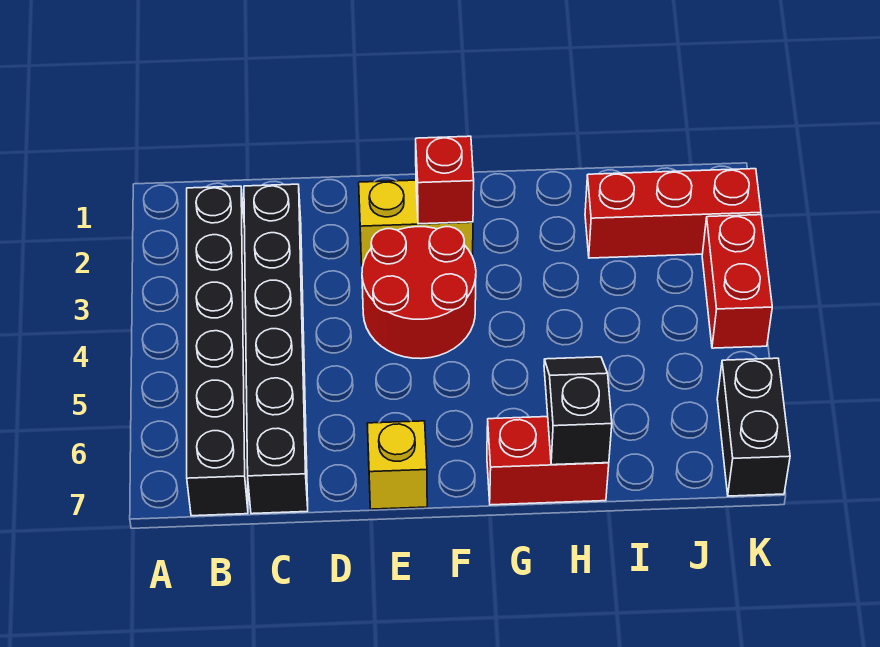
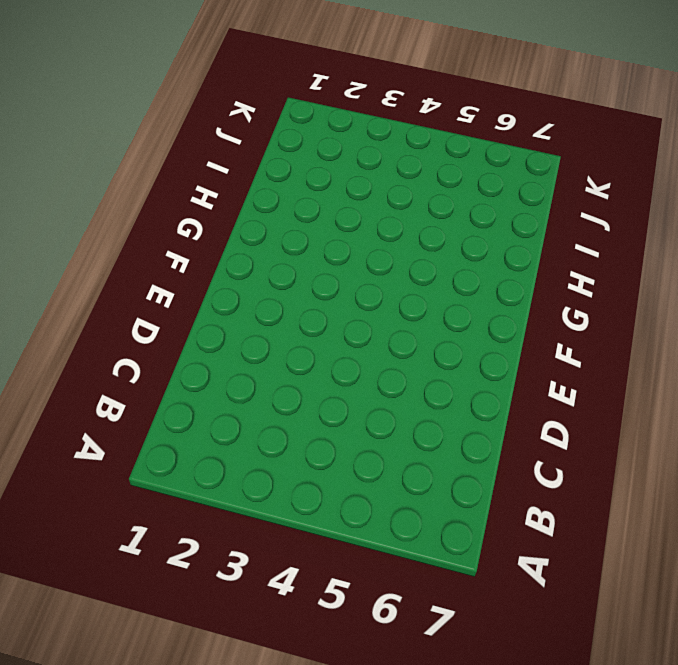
none -> black 1x6 brick [187,186,248,516]
none -> black 1x6 brick [244,184,308,514]

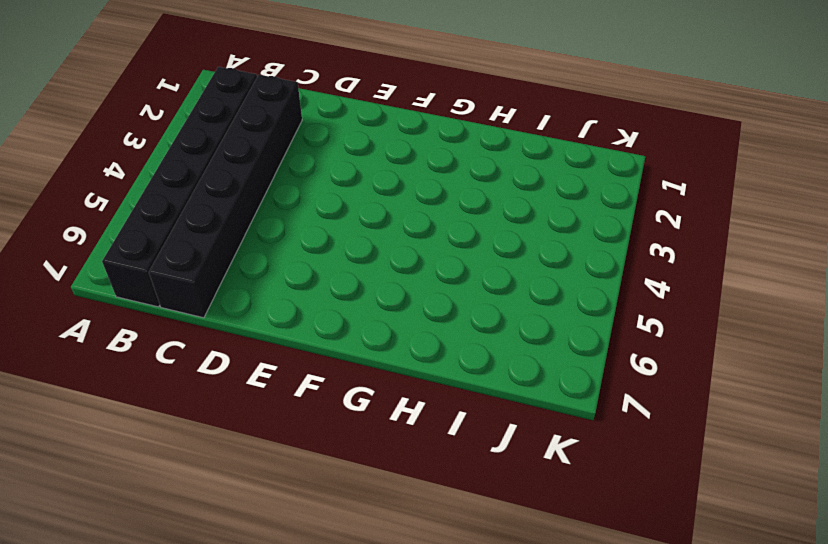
none -> yellow 1x2 brick [359,180,473,266]
none -> red 2x2 round brick [362,227,476,359]

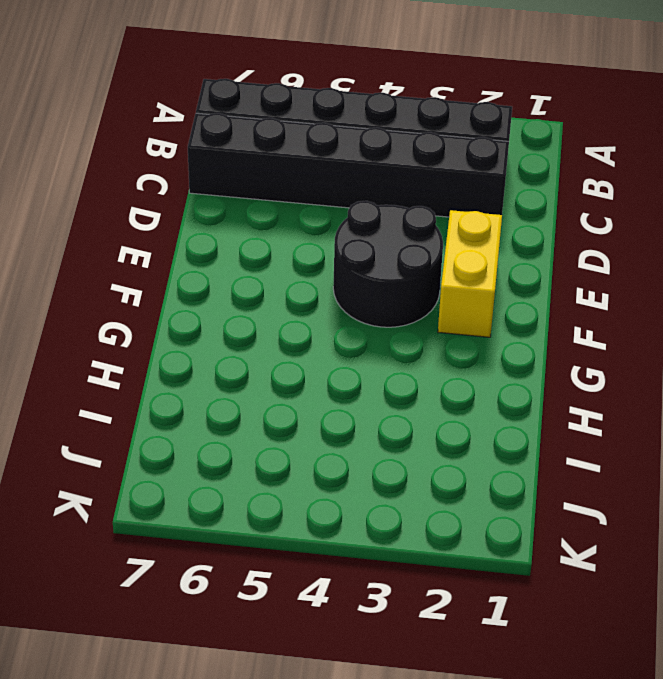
black 2x2 round brick [333,201,443,327] -> red 2x2 round brick [362,227,476,359]
none -> yellow 1x1 brick [367,421,427,509]
none -> red 1x2 brick [487,417,609,505]

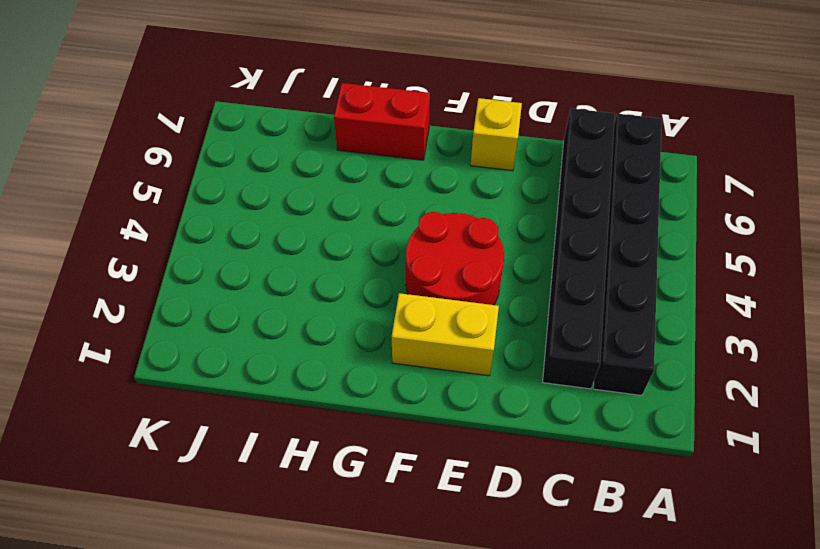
none -> red 1x3 brick [585,169,761,258]
none -> red 1x2 brick [702,215,772,348]

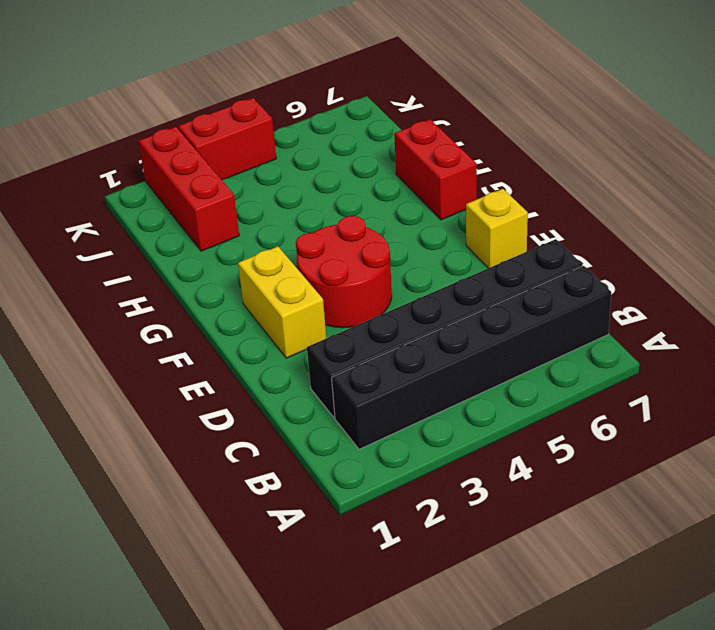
none -> black 1x2 brick [717,358,790,496]
none -> red 1x1 brick [416,136,474,224]

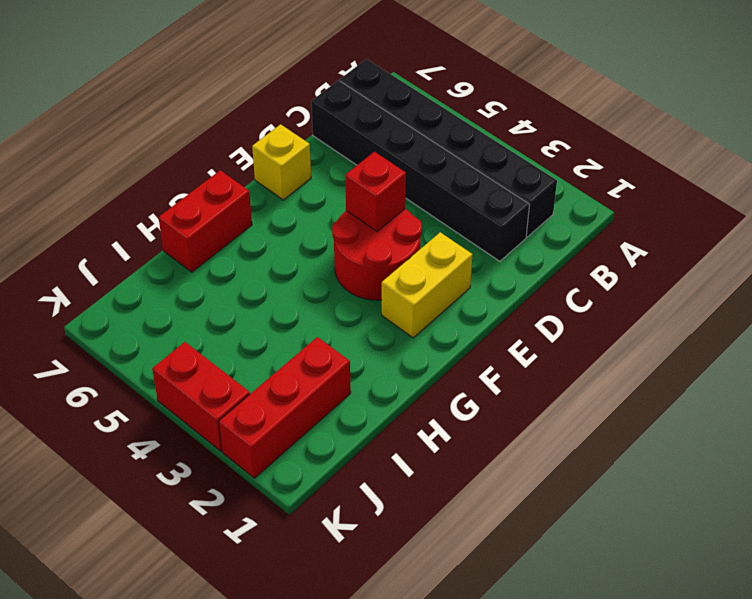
red 1x1 brick [345,152,406,231] -> red 1x1 brick moved to [416,136,474,224]
none -> black 1x2 brick [717,358,790,496]
none -> black 1x2 slope [544,357,612,465]

